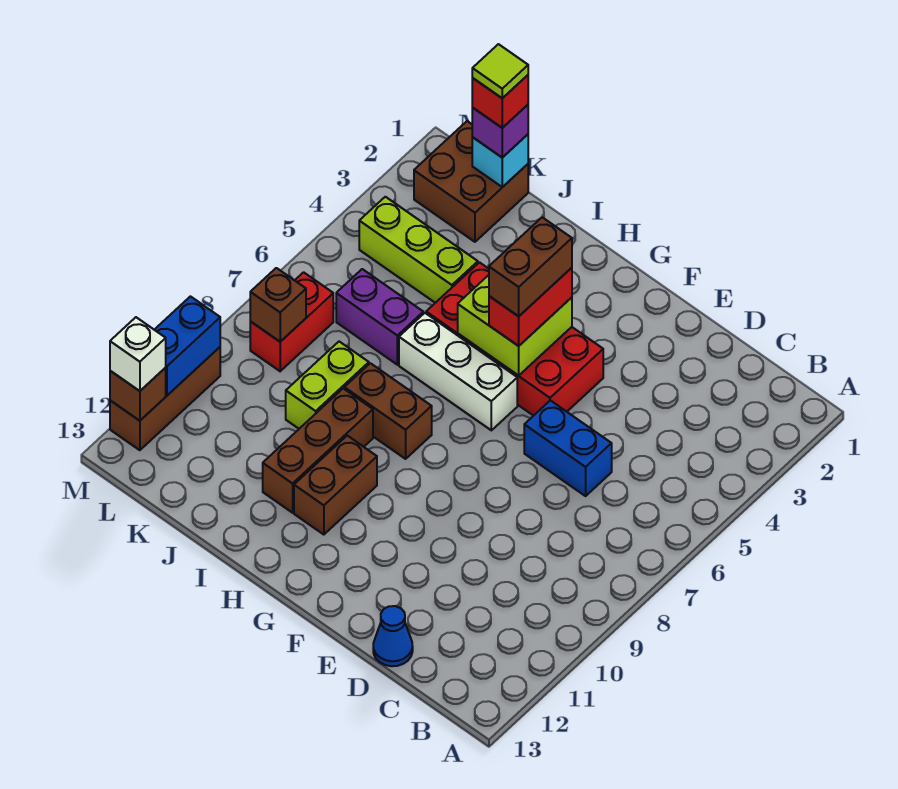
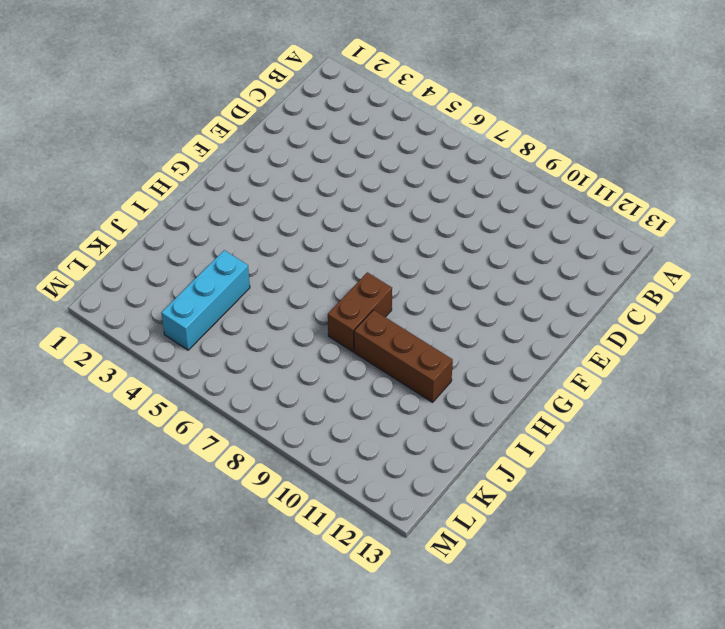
cyan 1x3 brick [161,250,250,350] -> lime 1x3 brick [359,197,478,303]
none -> blue 1x2 brick [524,400,612,496]
none -> blue 1x1 cone [373,606,413,666]
none -> red 2x4 brick [426,262,603,416]

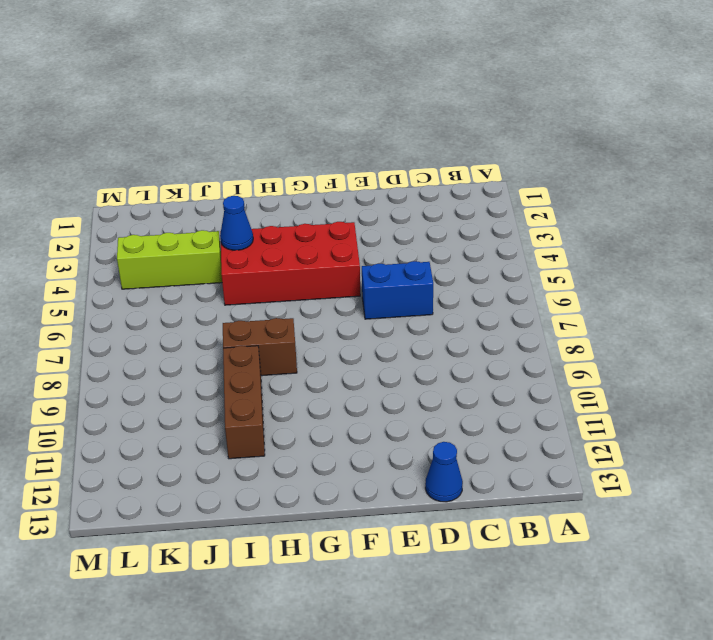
blue 1x1 cone [220,196,253,250] -> none
none -> white 1x3 brick [399,313,517,430]
none -> brown 1x2 brick [294,436,377,535]
none -> purple 1x2 brick [336,269,423,365]

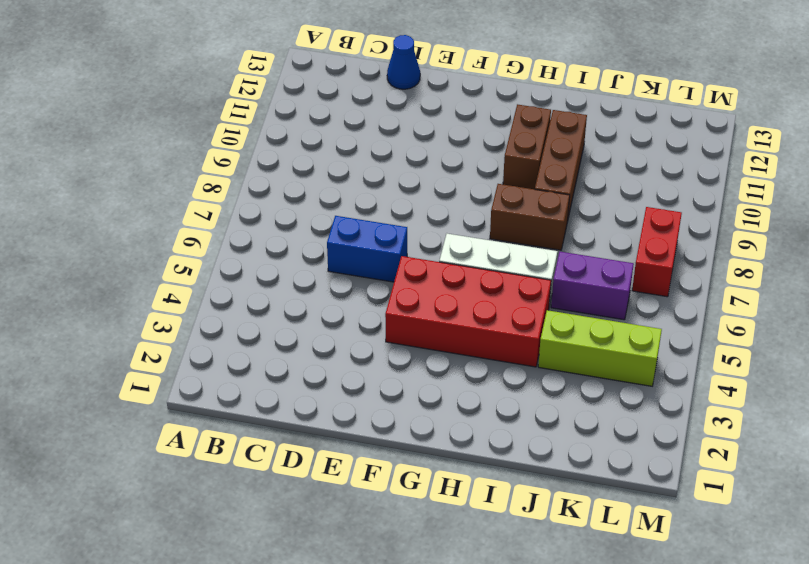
none -> lime 1x2 brick [286,342,369,429]
none -> brown 2x2 brick [414,121,528,242]
none -> brown 1x3 brick [110,347,220,450]

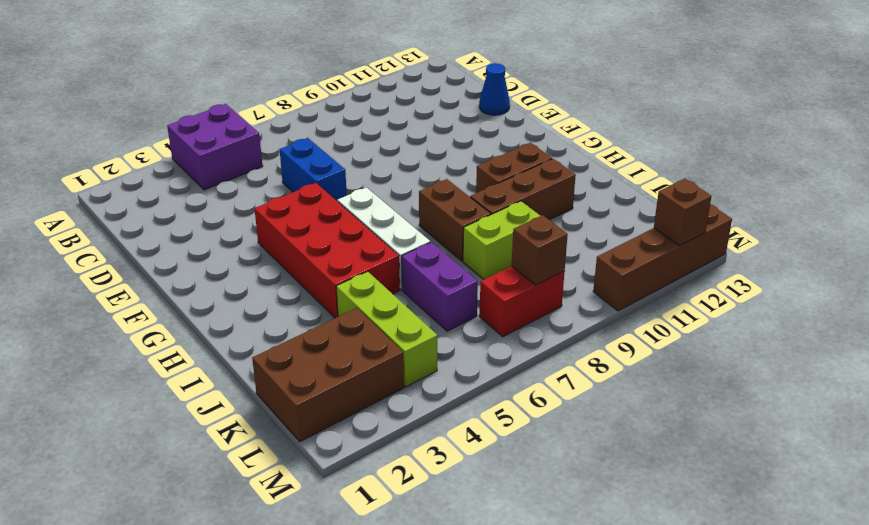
purple 2x2 brick [167,104,263,190] -> none
brown 2x3 brick [252,308,404,442] -> brown 2x2 brick [414,121,528,242]
brown 1x4 brick [593,204,732,311] -> brown 1x3 brick [110,347,220,450]
none -> lime 2x2 brick [458,275,572,376]
none -> cyan 1x1 brick [472,134,528,187]
none -> blue 1x2 brick [154,296,220,395]

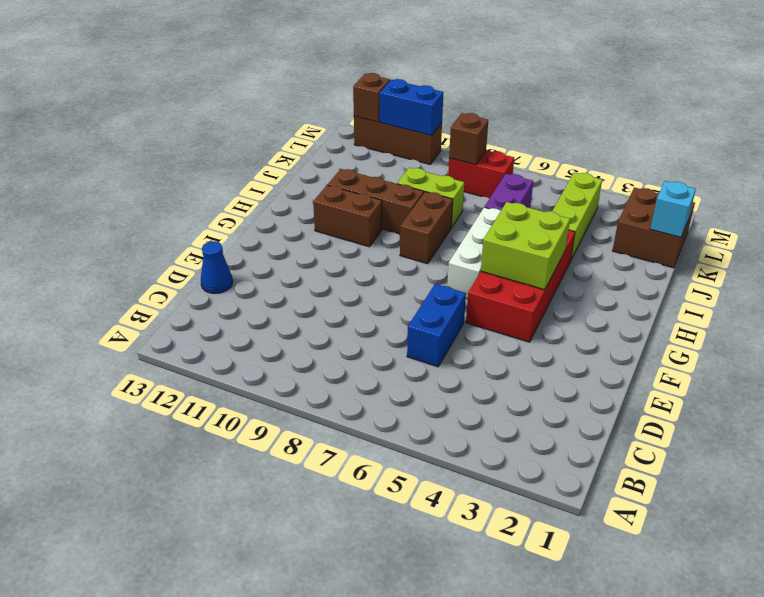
none -> red 1x2 brick [489,268,572,346]
none -> purple 1x1 brick [472,105,528,158]
none -> white 1x1 brick [110,317,166,391]

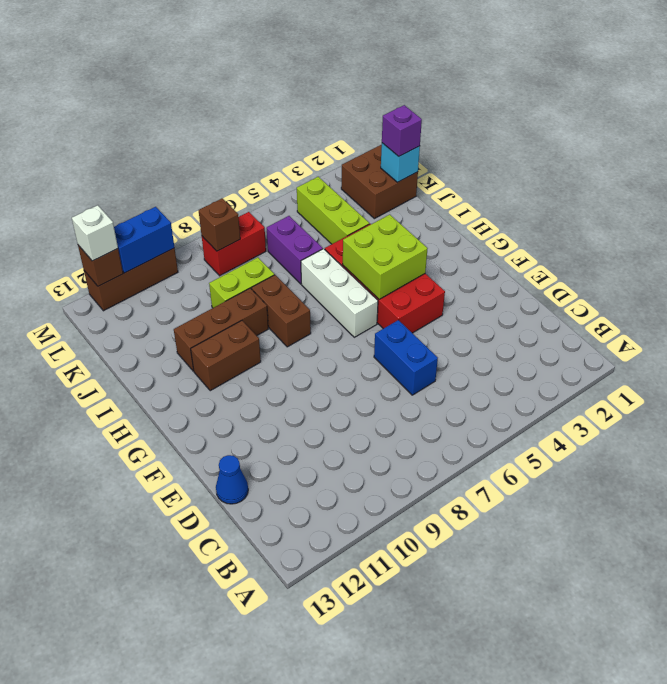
none -> red 1x2 brick [489,268,572,346]
none -> brown 1x2 brick [489,217,572,316]
none -> red 1x1 brick [472,75,528,128]

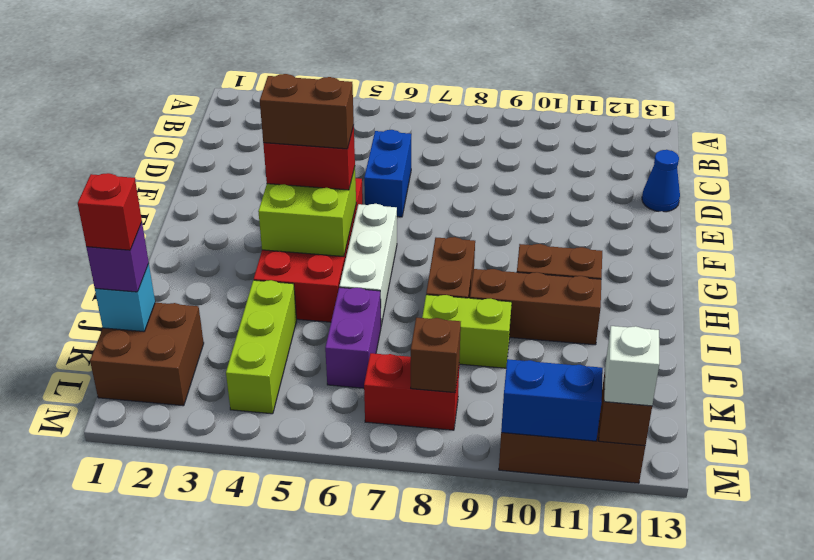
none -> lime 1x1 tile [472,44,528,98]

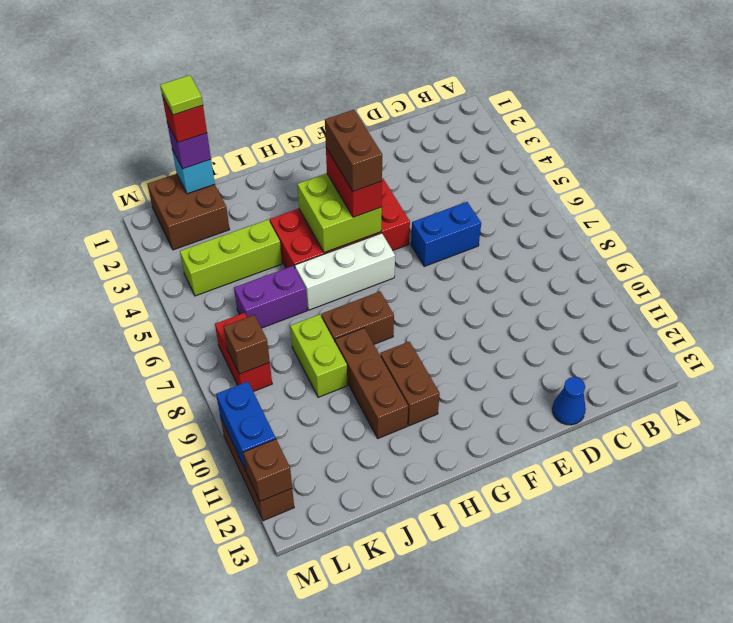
none -> white 1x1 brick [110,317,166,391]

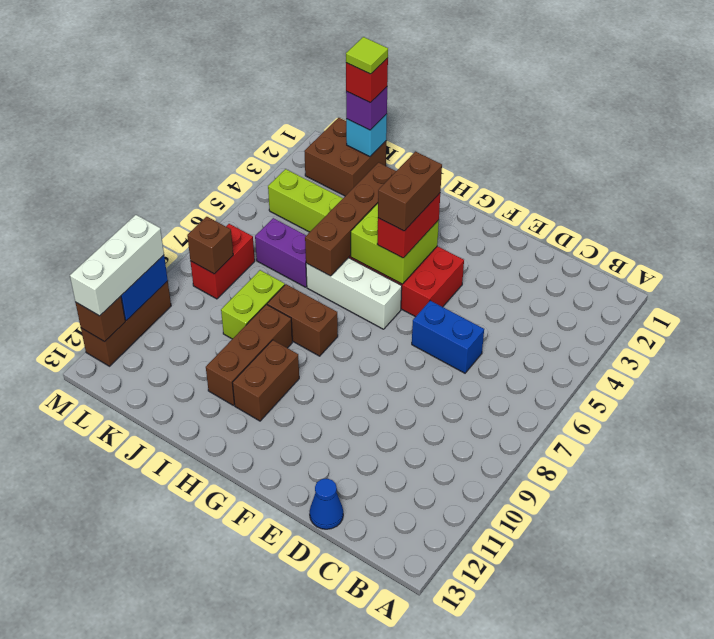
brown 1x4 brick [305,162,396,276] -> none
white 1x3 brick [70,215,164,316] -> white 1x1 brick [110,317,166,391]

